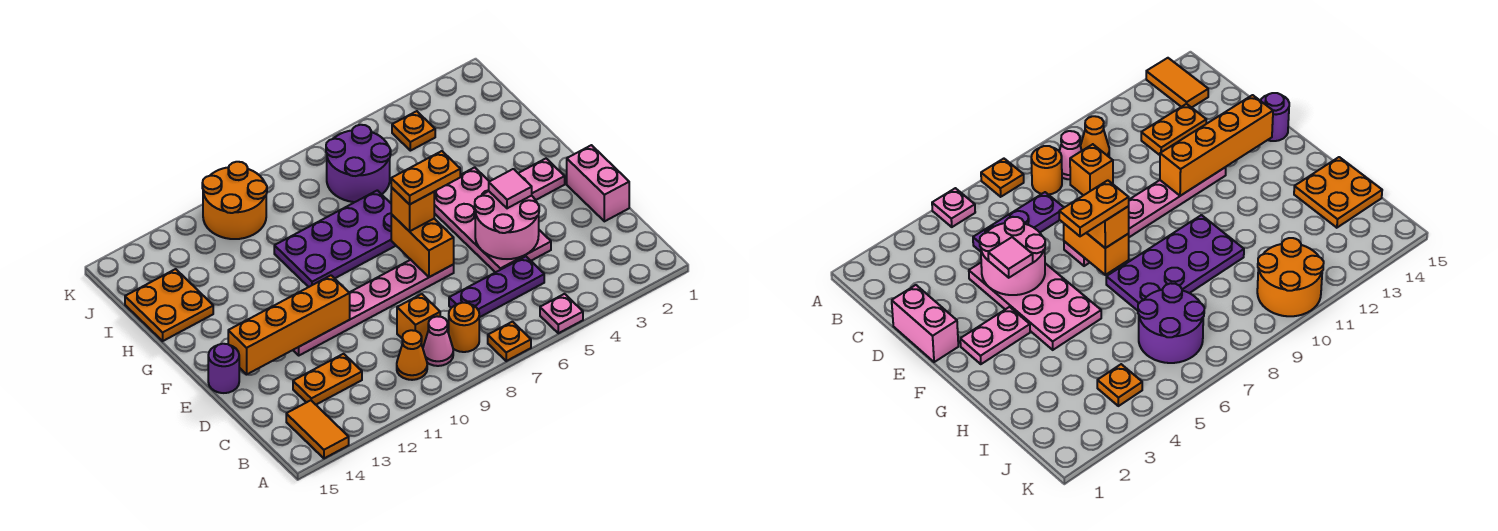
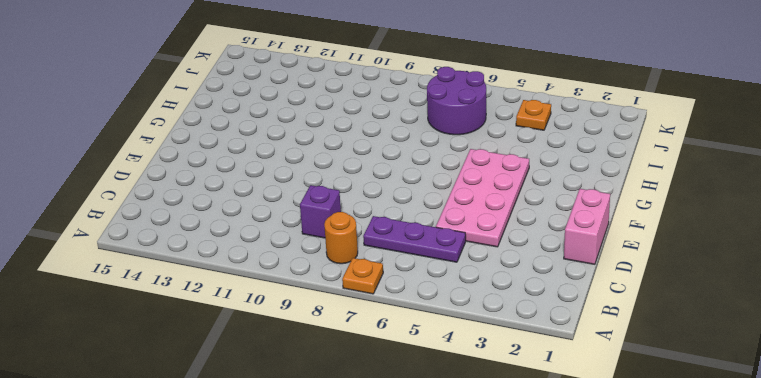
purple 1x1 brick [300,185,341,238] -> orange 1x1 brick [397,294,440,347]
none -> pink 1x1 plate [540,294,583,333]
none -> orange 1x2 tile [286,400,349,458]
none -> pink 1x1 cone [423,316,453,366]

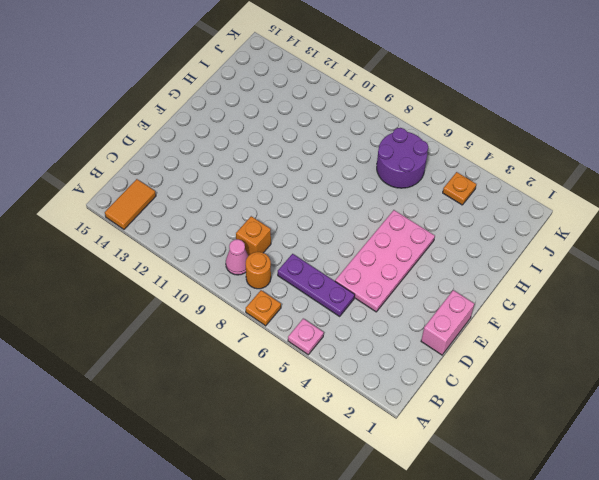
none -> orange 1x1 cone [397,330,427,380]
none -> orange 1x2 plate [293,354,362,405]
none -> pink 1x6 plate [293,260,454,355]

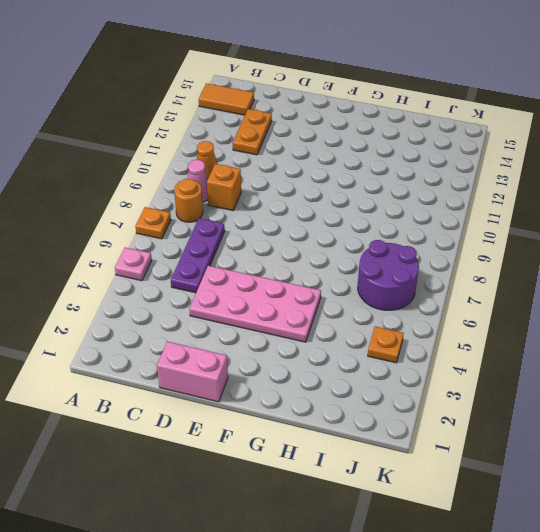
none -> pink 1x6 plate [293,260,454,355]
none -> purple 1x1 round brick [208,344,239,393]
none -> pink 1x2 plate [518,159,565,200]

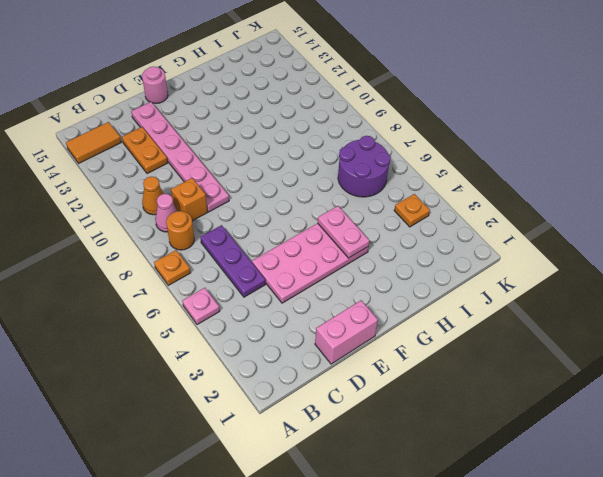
pink 1x6 plate [131,102,229,212] -> pink 1x6 plate moved to [293,260,454,355]
pink 1x1 round brick [142,67,168,104] -> purple 1x1 round brick [208,344,239,393]
pink 1x2 plate [318,206,369,258] -> pink 1x2 plate moved to [518,159,565,200]
none -> purple 2x4 plate [274,190,396,287]
none -> orange 2x2 plate [125,269,213,341]
none -> orange 2x2 round brick [202,162,267,239]

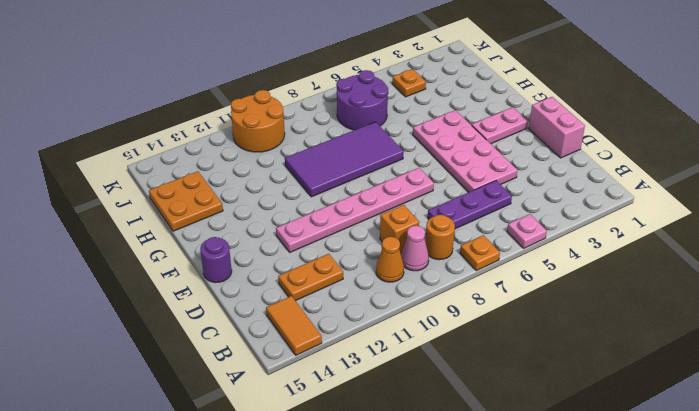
purple 2x4 tile [285,122,404,197] -> purple 2x4 plate [274,190,396,287]
none -> pink 2x2 round brick [475,191,539,259]
none -> orange 1x2 brick [391,214,454,277]
none -> orange 1x4 brick [228,276,350,375]

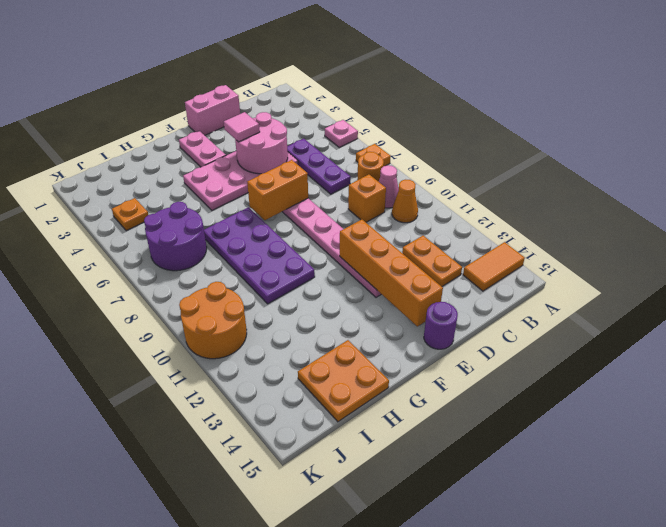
none -> orange 1x1 brick [391,187,434,232]
none -> orange 1x2 plate [391,151,460,204]

